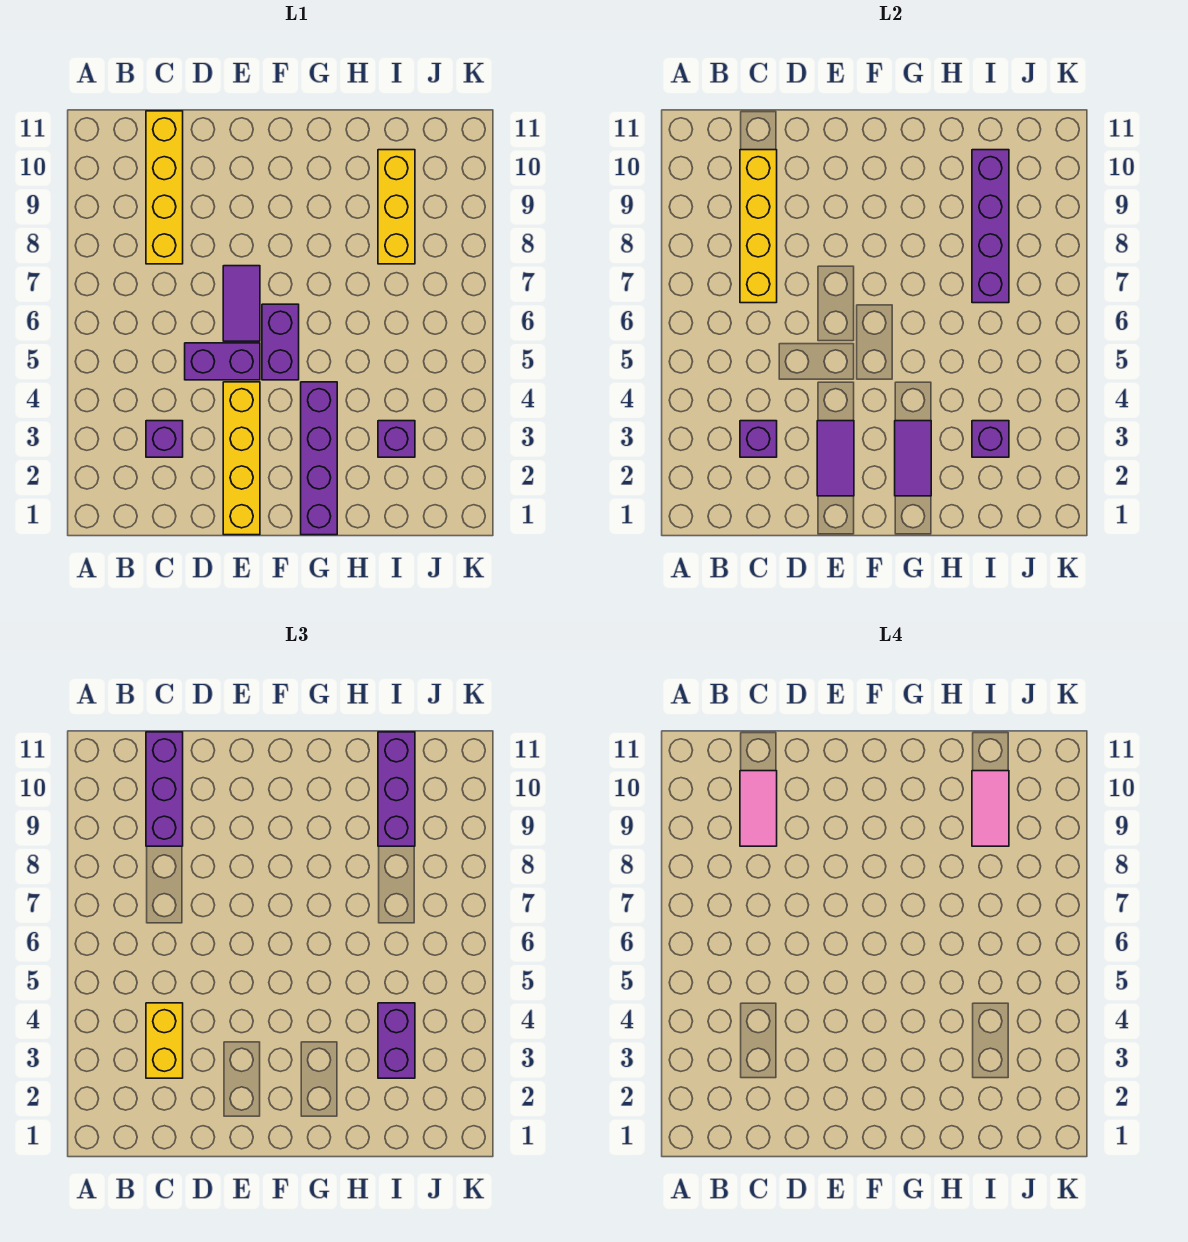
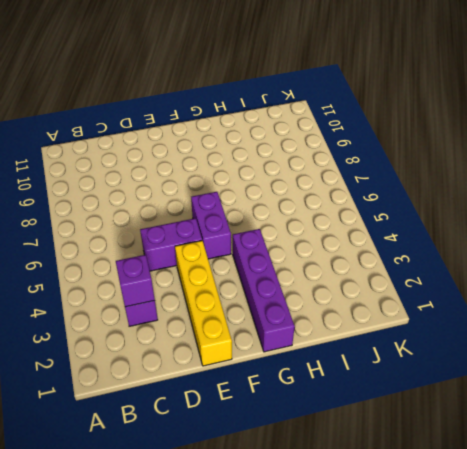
none -> yellow 1x4 brick [146,111,183,264]
none -> purple 1x2 tile [223,266,260,341]
none -> purple 1x1 brick [378,421,415,457]

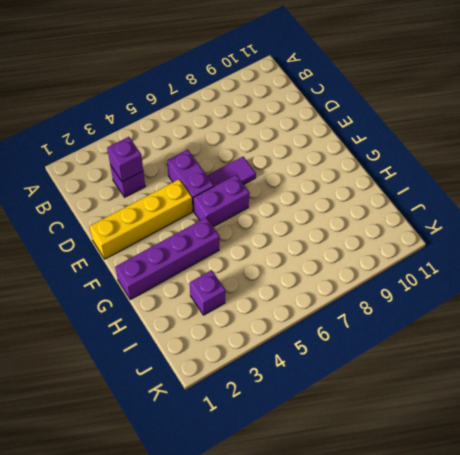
none -> yellow 1x4 brick [146,111,183,264]
none -> yellow 1x3 brick [378,150,415,264]
none -> yellow 1x4 brick [740,150,777,303]

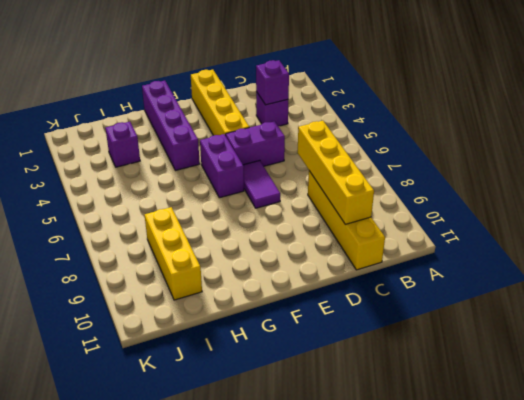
none -> purple 1x2 tile [817,421,854,496]
none -> purple 1x2 tile [895,421,931,496]
none -> purple 1x1 brick [972,421,1009,457]

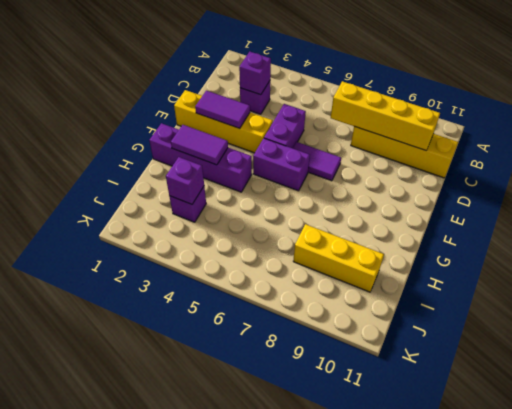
none -> purple 1x4 brick [972,150,1009,303]
none -> yellow 1x2 brick [146,1003,183,1078]
none -> purple 1x3 brick [146,732,183,846]

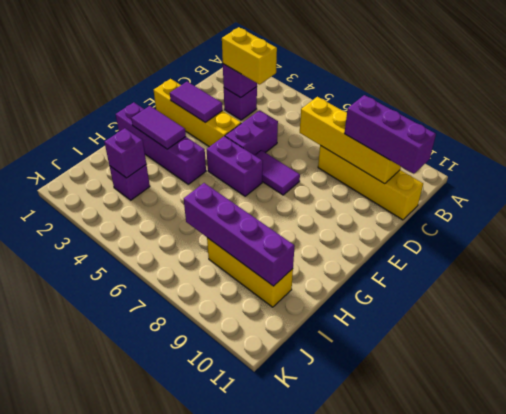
none -> purple 1x2 brick [378,1003,415,1078]
none -> purple 1x3 brick [378,732,415,846]
none -> pink 1x2 tile [740,771,777,846]

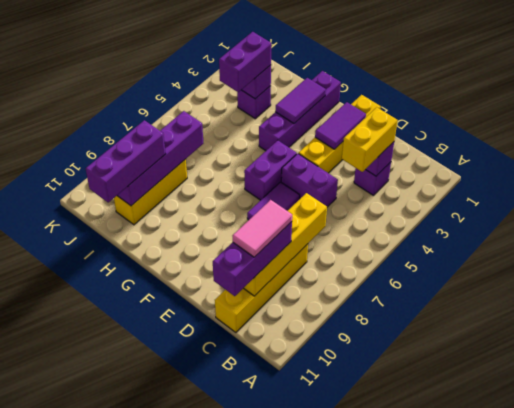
none -> pink 1x2 tile [972,771,1009,846]

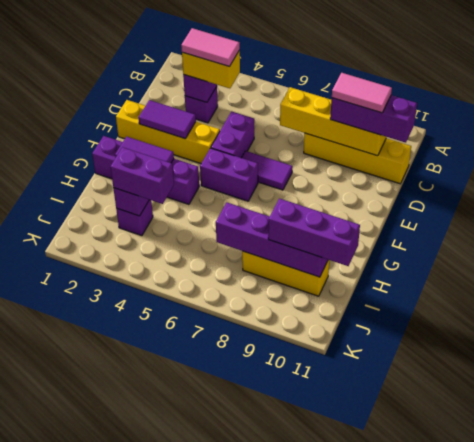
pink 1x2 tile [181,28,240,67] -> pink 1x2 tile moved to [972,771,1009,846]

